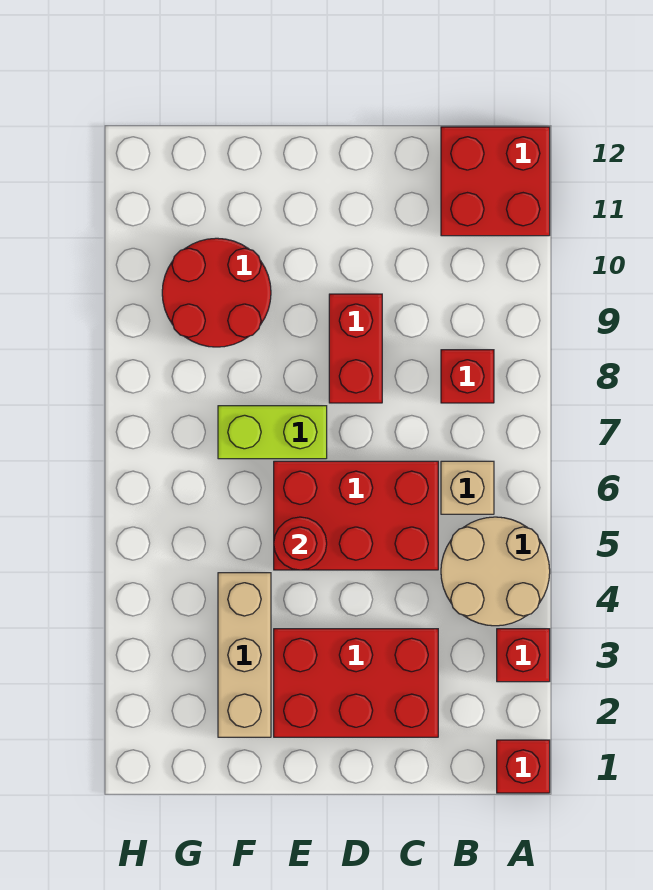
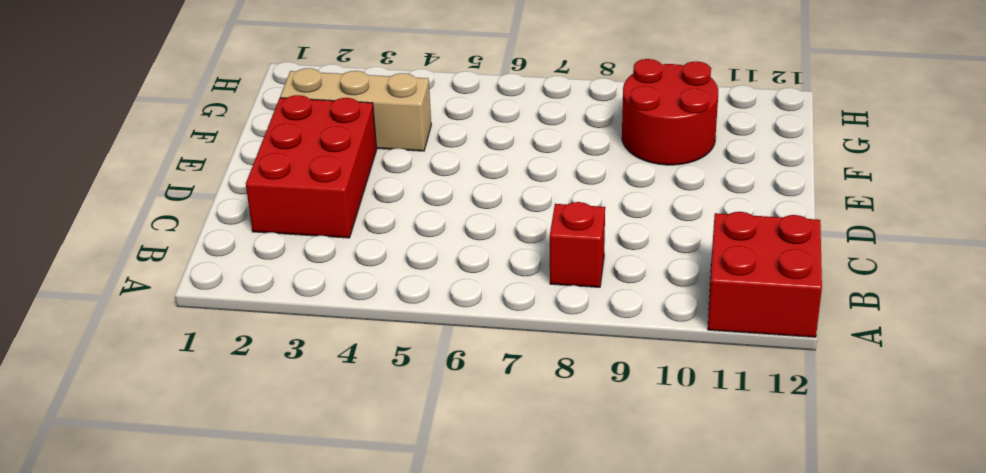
none -> red 1x1 brick [497,740,550,793]
none -> red 1x1 brick [497,629,550,682]
none -> tan 2x2 round brick [441,517,550,626]

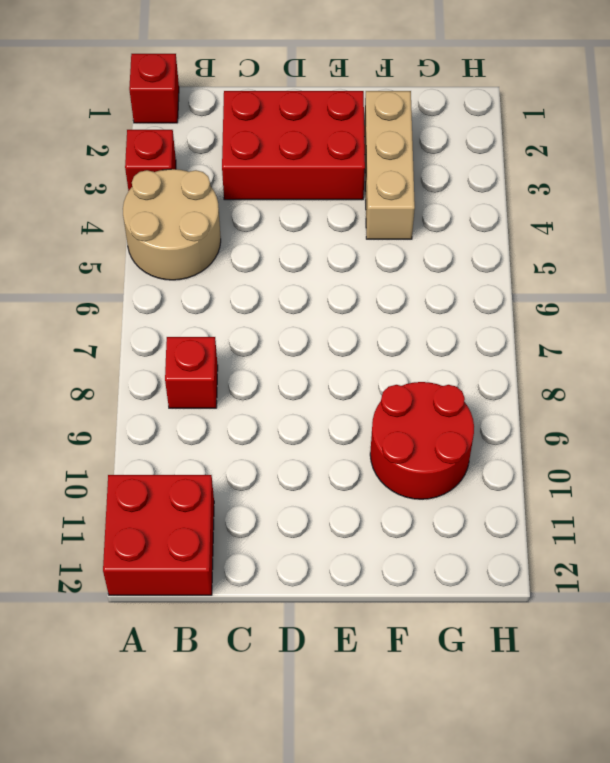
none -> tan 1x1 brick [441,461,494,514]
none -> red 2x3 brick [274,461,438,570]
none -> red 1x2 brick [329,294,382,403]

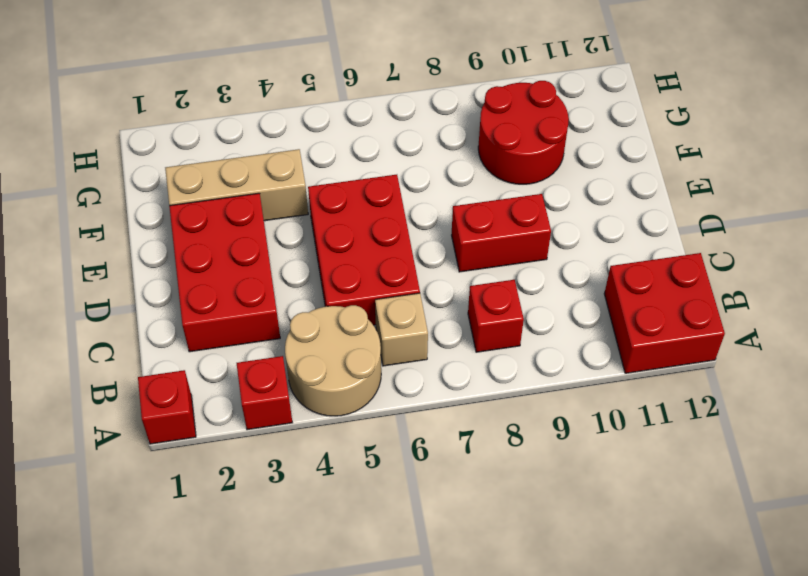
none -> lime 1x2 brick [218,406,327,459]
none -> red 1x1 round brick [274,517,327,570]

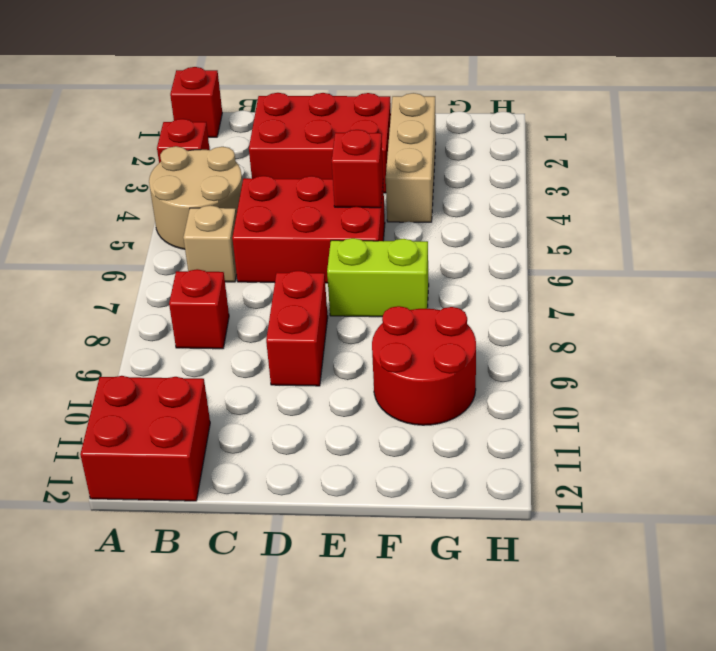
red 1x1 brick [332,130,383,208] -> red 1x1 round brick [274,517,327,570]

